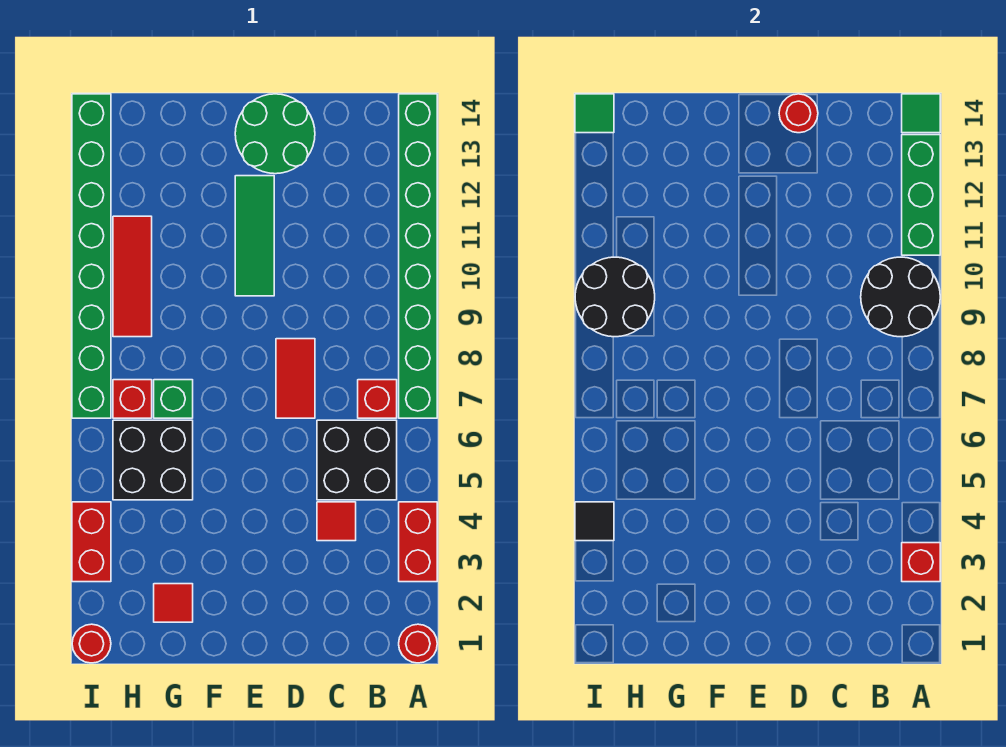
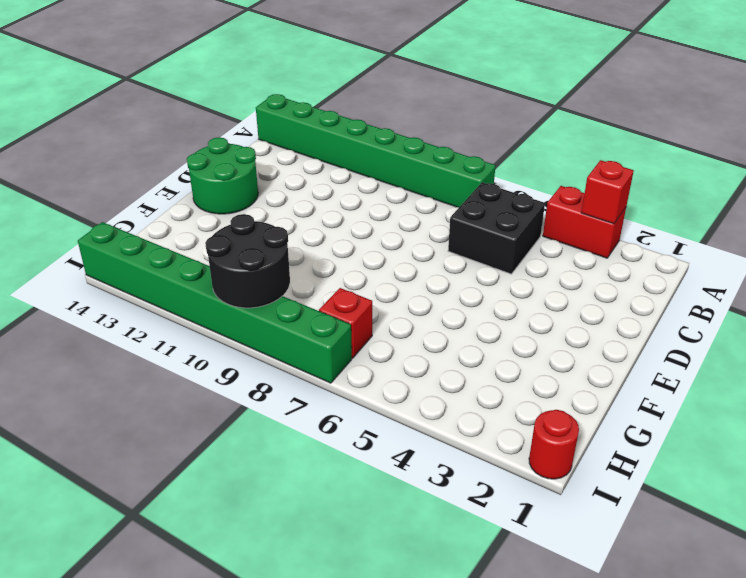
none -> red 1x1 round brick [399,624,437,663]
none -> red 1x1 brick [358,380,397,418]
none -> red 1x1 tile [317,502,356,541]

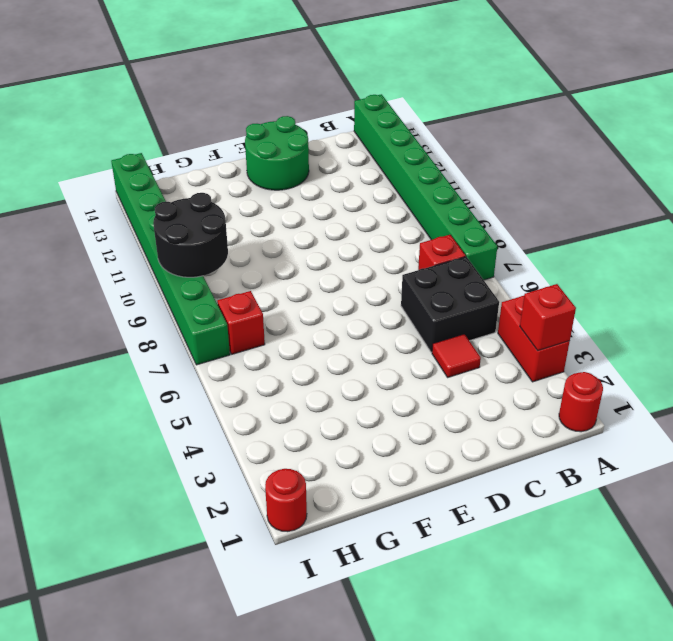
none -> red 1x2 tile [276,339,315,418]
none -> green 1x3 tile [235,176,274,296]
none -> red 1x1 tile [154,584,193,622]

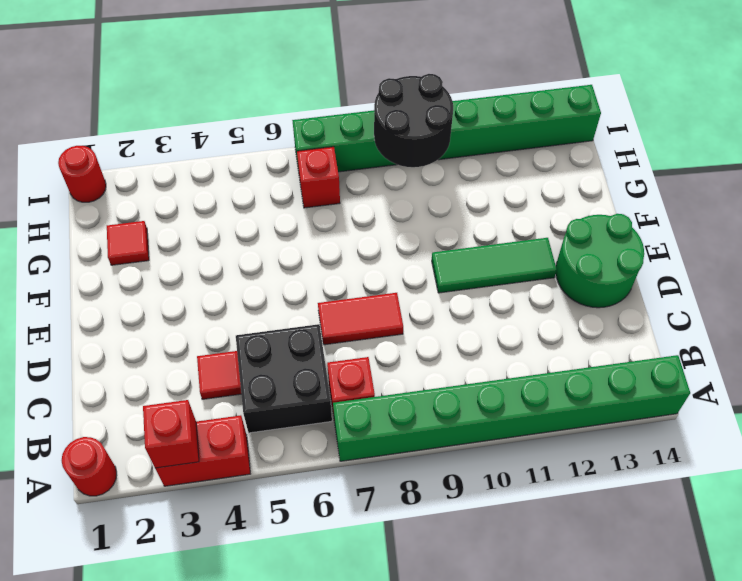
none -> black 2x2 brick [113,420,193,500]
none -> green 1x1 brick [154,380,193,418]
none -> red 1x3 tile [113,216,152,337]

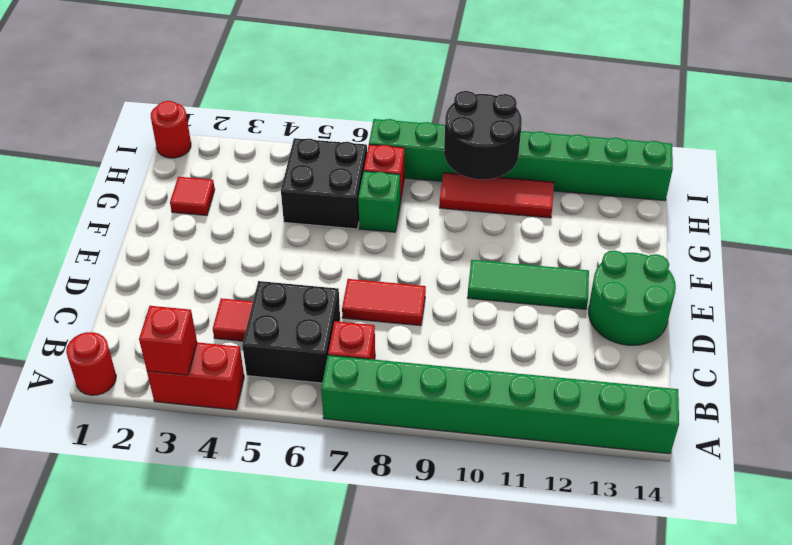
none -> red 1x2 brick [72,502,111,582]
none -> black 2x2 round brick [861,257,940,337]
none -> green 1x3 brick [902,135,940,255]

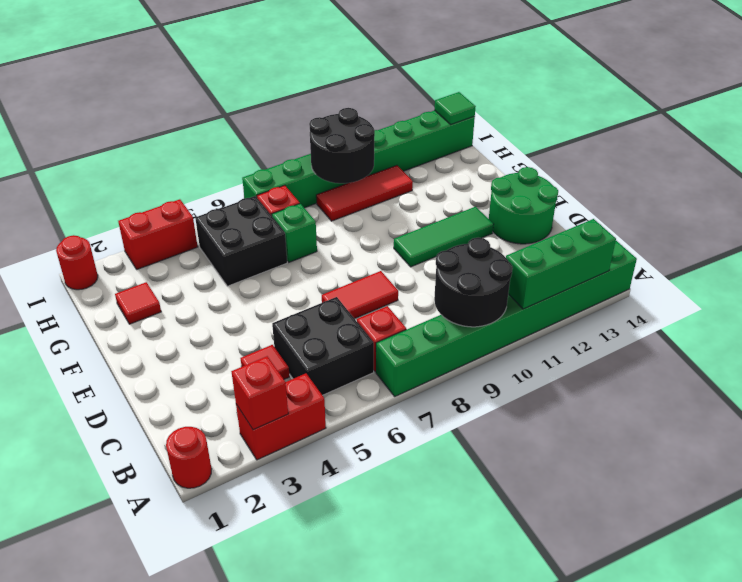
none -> green 1x1 tile [902,94,940,133]
none -> red 1x1 round brick [779,94,818,133]
none -> black 1x1 tile [575,502,614,541]

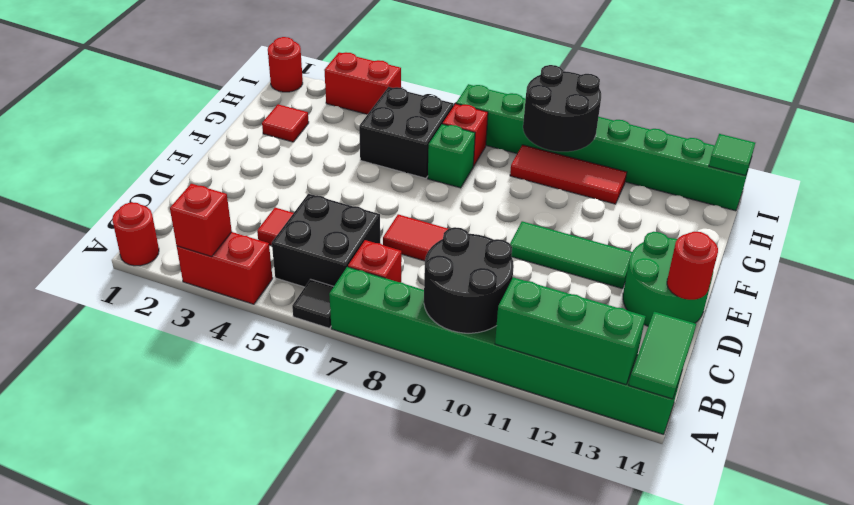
black 1x1 tile [292,279,334,328] -> black 1x1 tile moved to [575,502,614,541]
green 1x2 tile [629,312,696,399] -> green 1x1 tile [902,94,940,133]

